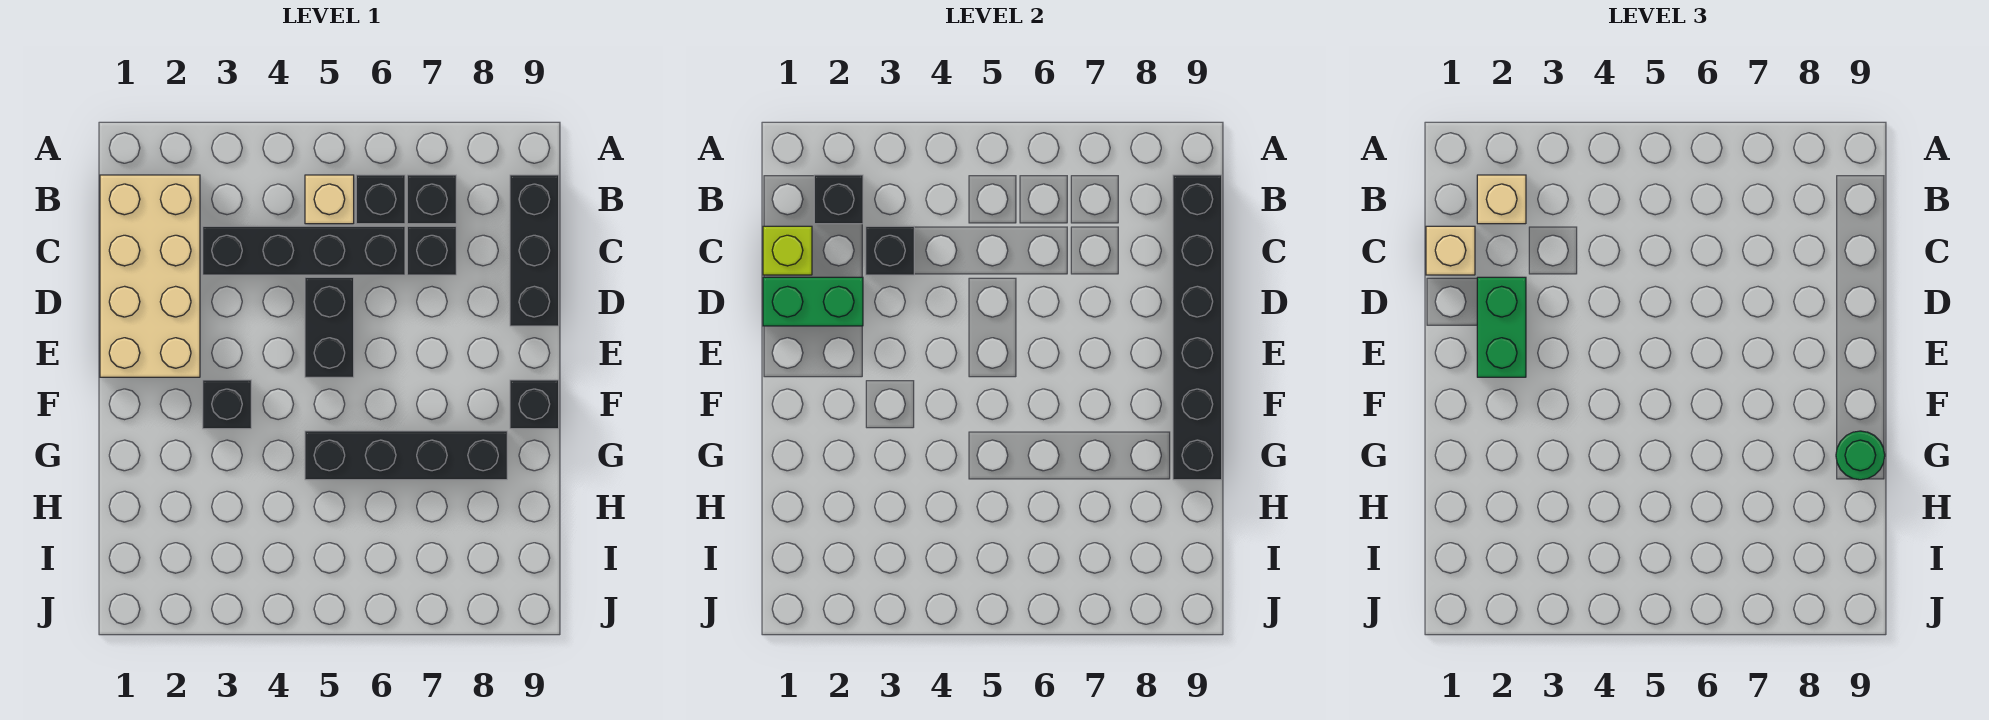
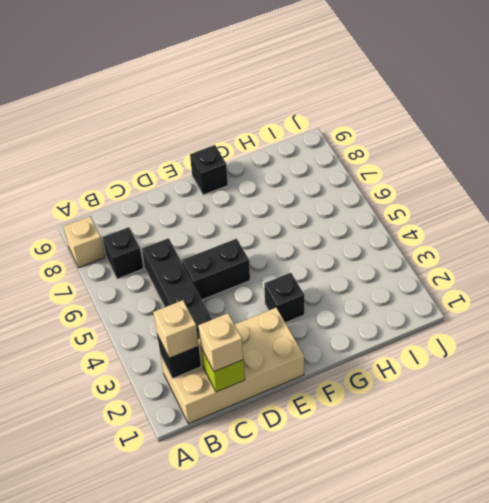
tan 1x1 brick [64,216,105,268] -> tan 1x1 brick moved to [305,175,354,224]
none -> black 1x1 brick [356,175,405,224]
none -> black 1x3 brick [510,175,559,326]
none -> black 1x1 brick [407,226,456,275]

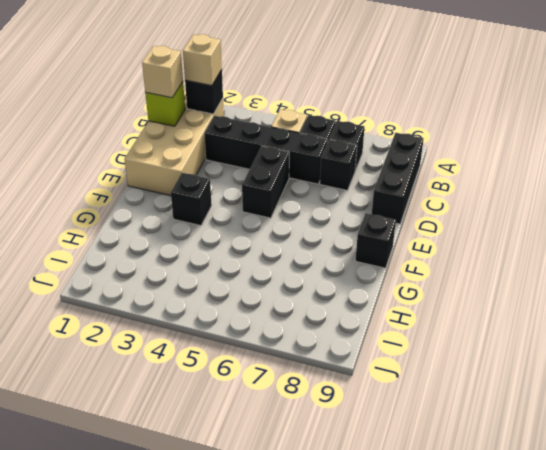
none -> black 1x4 brick [305,431,507,480]
none -> black 1x6 brick [1173,175,1222,480]
none -> black 1x1 brick [866,226,914,275]

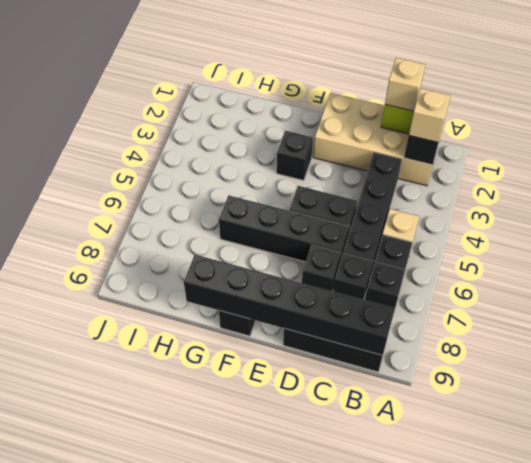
black 1x4 brick [219,195,349,262] -> black 1x4 brick turned to [305,431,507,480]
black 1x1 brick [302,245,341,291] -> black 1x1 brick moved to [866,226,914,275]
none -> green 1x2 brick [763,277,863,326]
none -> green 1x2 brick [1477,277,1526,377]
none -> green 1x1 round brick [1836,431,1885,480]

